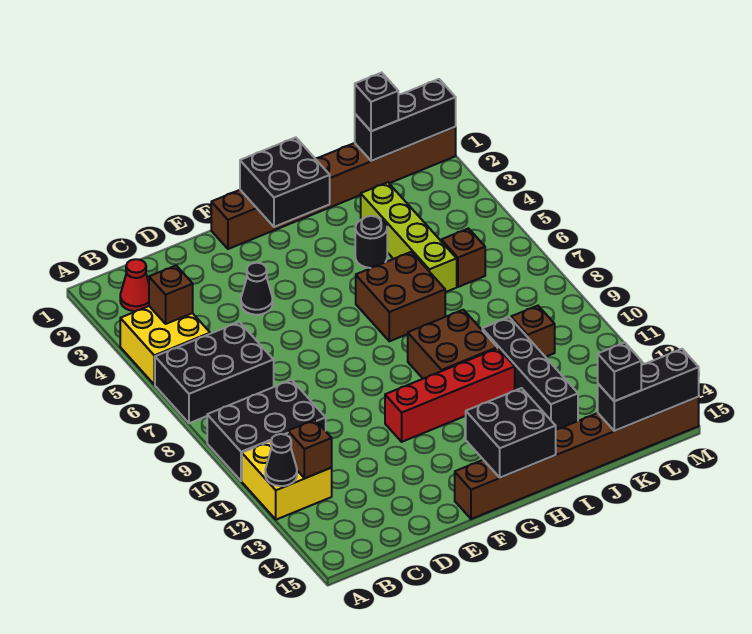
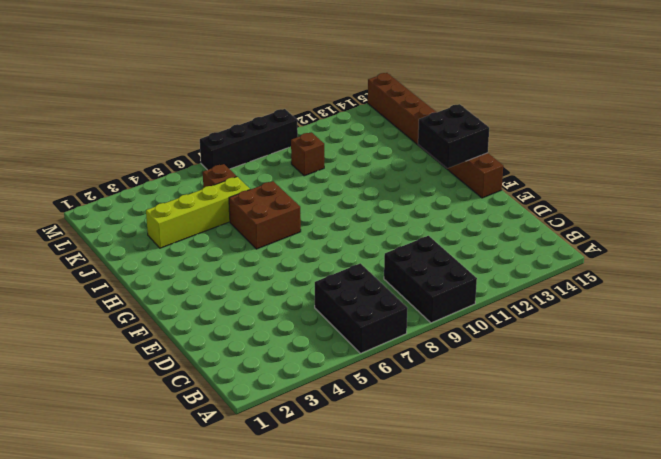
black 1x4 brick [200,109,298,170] -> black 1x4 brick moved to [482,317,578,429]
none -> yellow 2x2 brick [120,306,210,385]
none -> yellow 2x2 brick [242,434,332,520]
none -> red 1x1 cone [120,259,149,311]

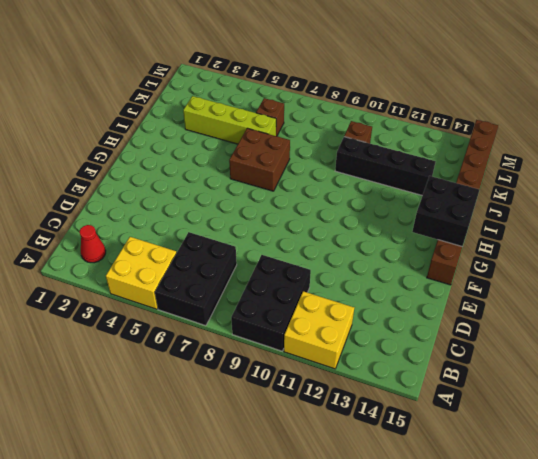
none -> black 1x1 cone [241,263,273,315]
none -> brown 1x8 brick [211,127,456,249]
none -> red 1x4 brick [385,348,515,442]

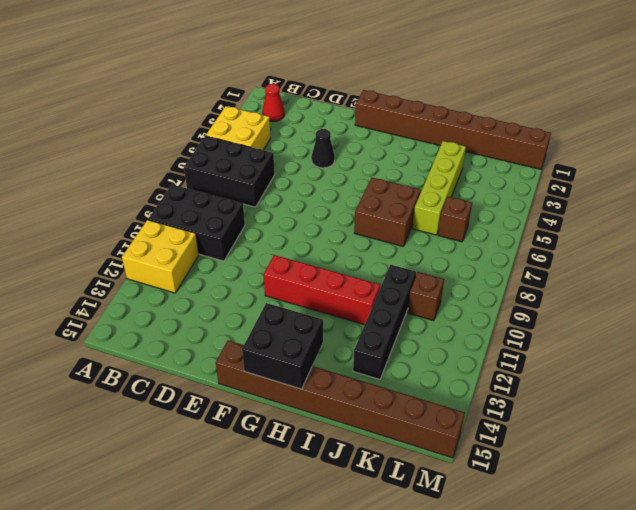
none -> brown 2x2 brick [408,310,497,379]
none -> black 1x1 round brick [355,216,387,268]
none -> black 1x1 cone [265,434,297,486]

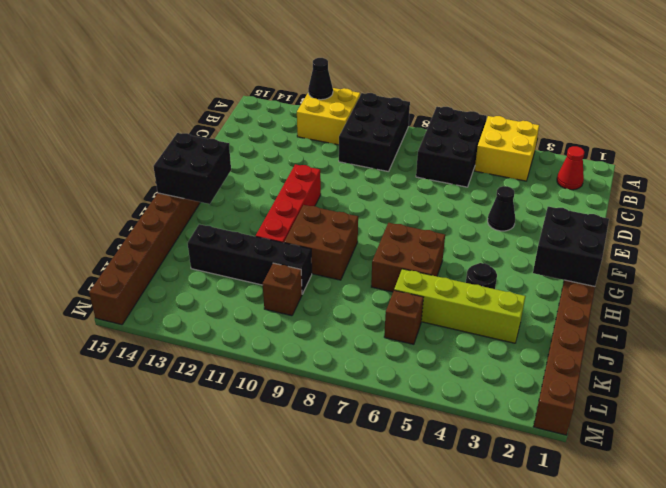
none -> brown 1x1 brick [149,266,193,324]
none -> brown 1x1 brick [288,420,332,478]
none -> black 1x3 brick [355,79,456,161]

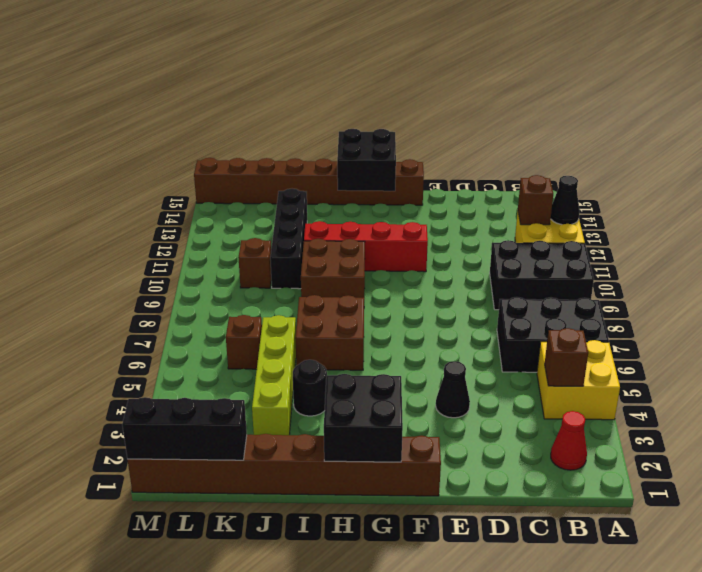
none -> black 1x3 brick [598,349,699,431]
none -> black 1x1 brick [355,73,398,131]
none -> black 1x1 brick [598,343,641,401]

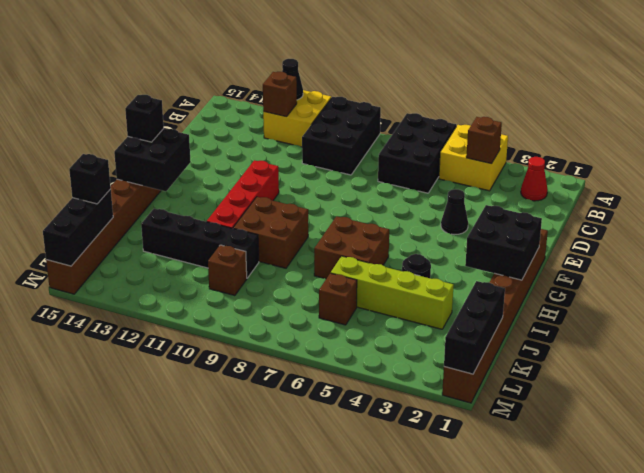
black 1x1 brick [125,95,164,142] -> black 1x1 brick moved to [355,73,398,131]

